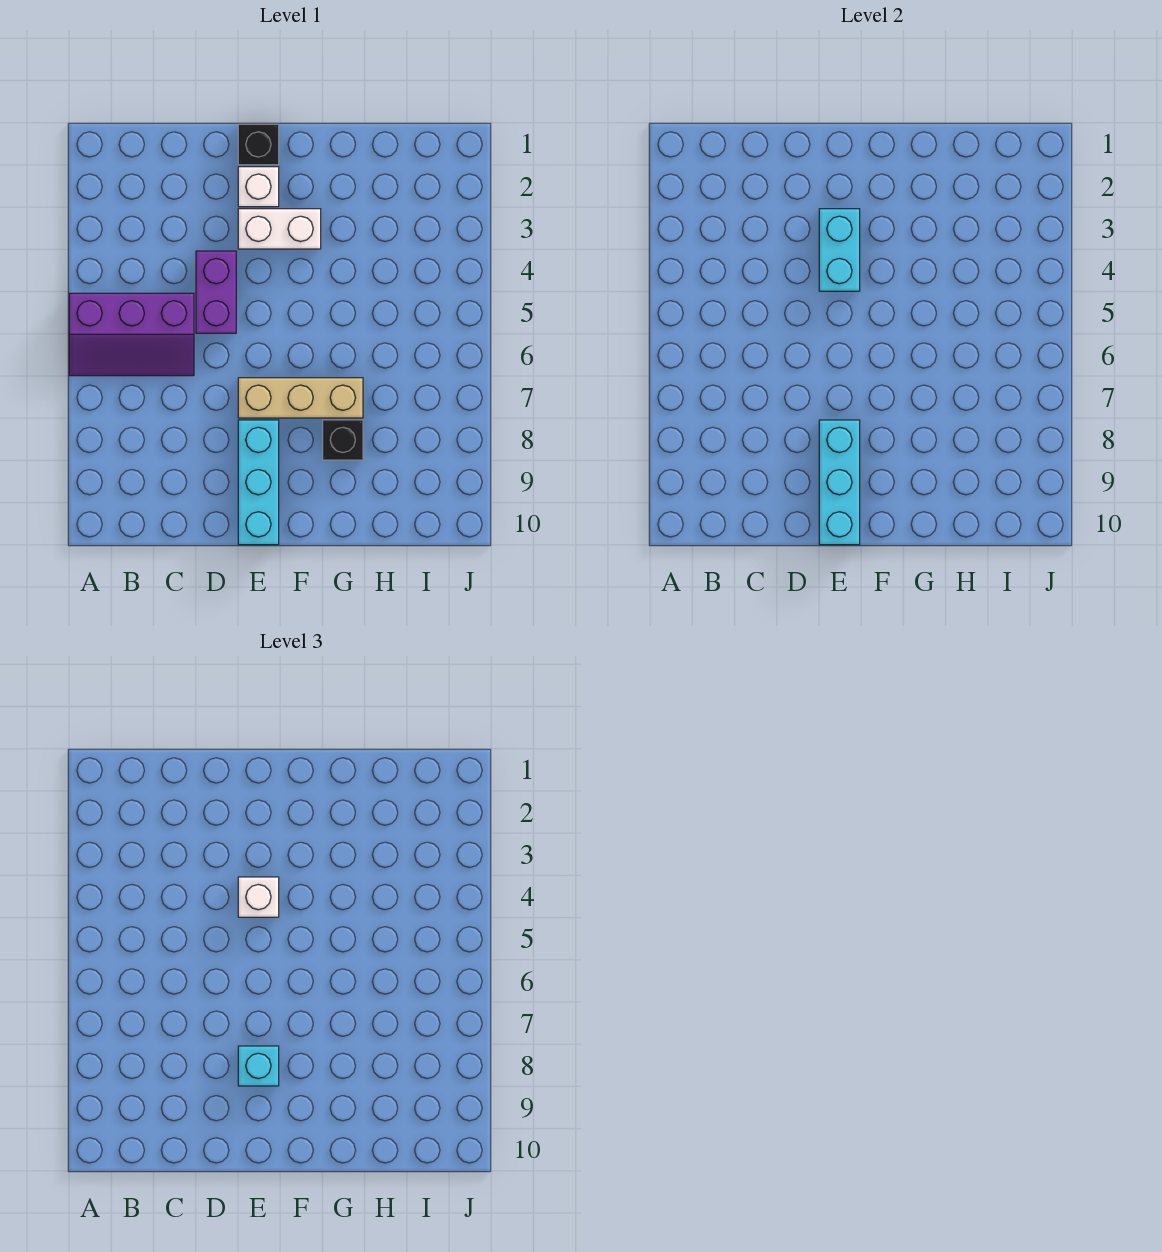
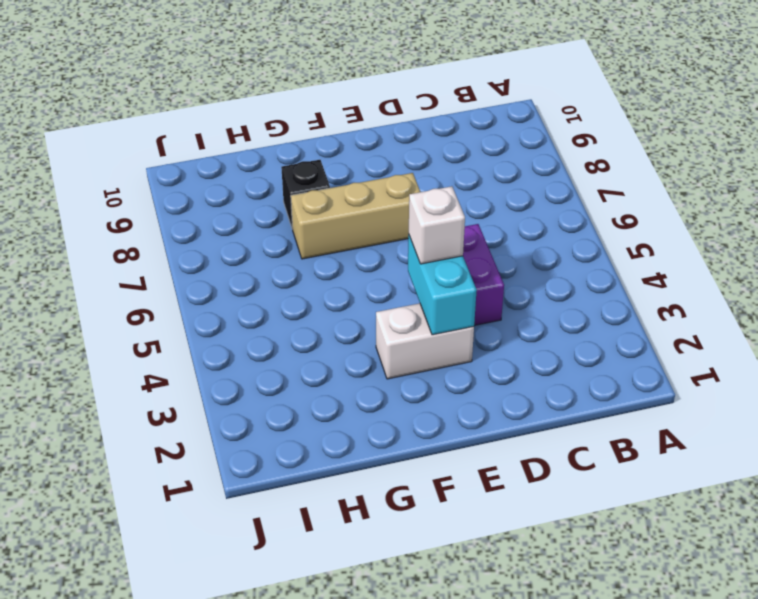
none -> purple 2x3 slope [69,293,194,376]
none -> black 1x1 brick [238,124,279,165]
none -> white 1x1 brick [238,167,279,207]

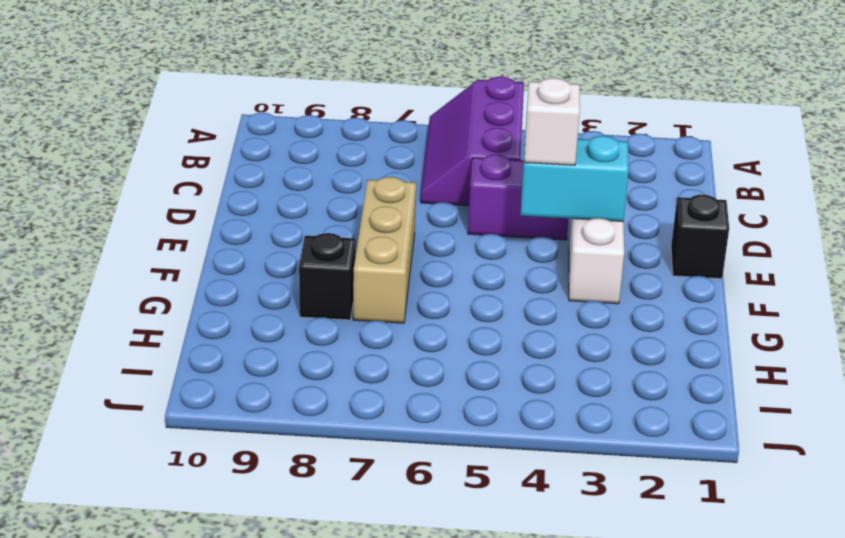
none -> white 1x1 brick [238,167,279,207]
none -> cyan 1x3 brick [238,420,279,545]
none -> cyan 1x3 brick [819,420,860,545]

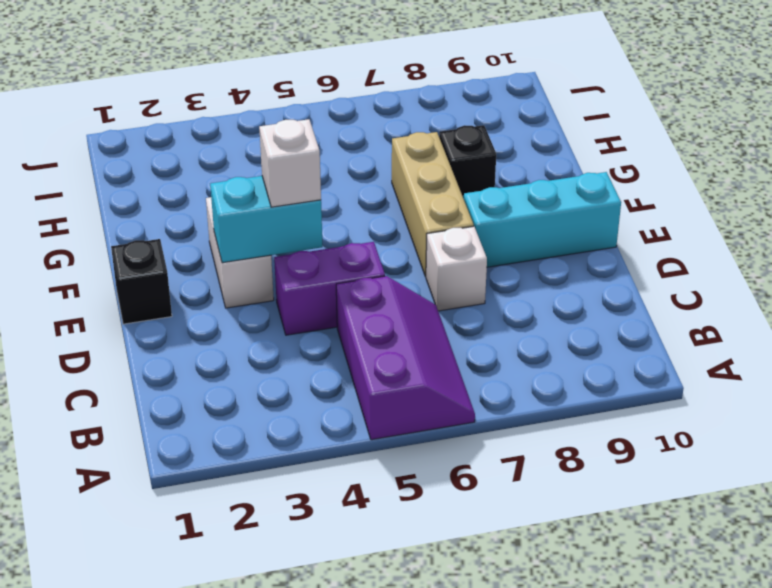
white 1x1 brick [426,226,487,311] -> white 1x1 brick moved to [238,167,279,207]
none -> cyan 1x3 brick [819,420,860,545]
none -> cyan 1x1 brick [238,1046,279,1086]

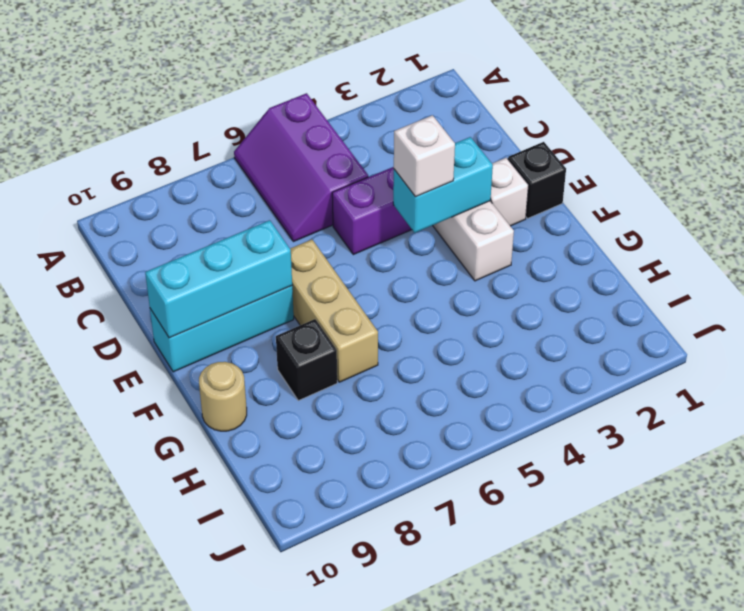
tan 1x1 round brick [199,362,247,431] -> none
none -> cyan 1x1 brick [238,1046,279,1086]

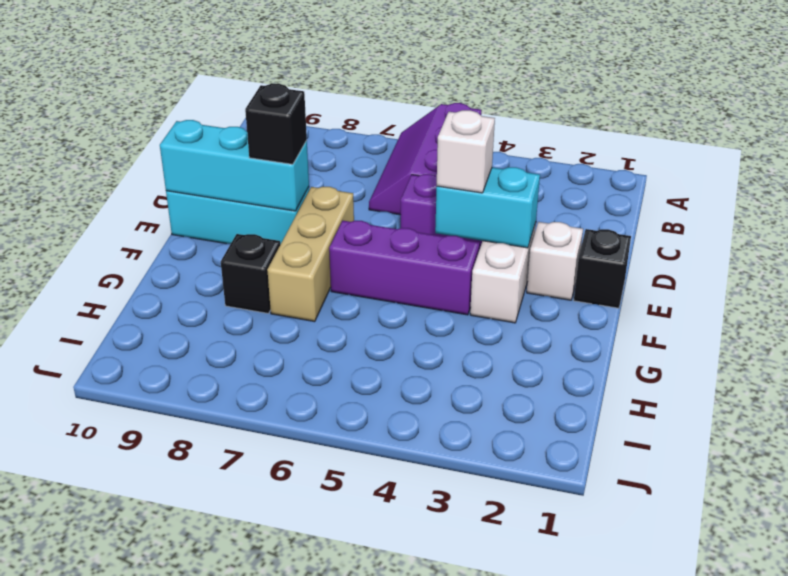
black 1x1 brick [245,84,307,164] -> cyan 1x1 brick [238,1046,279,1086]
purple 1x3 brick [329,221,480,315] -> none

